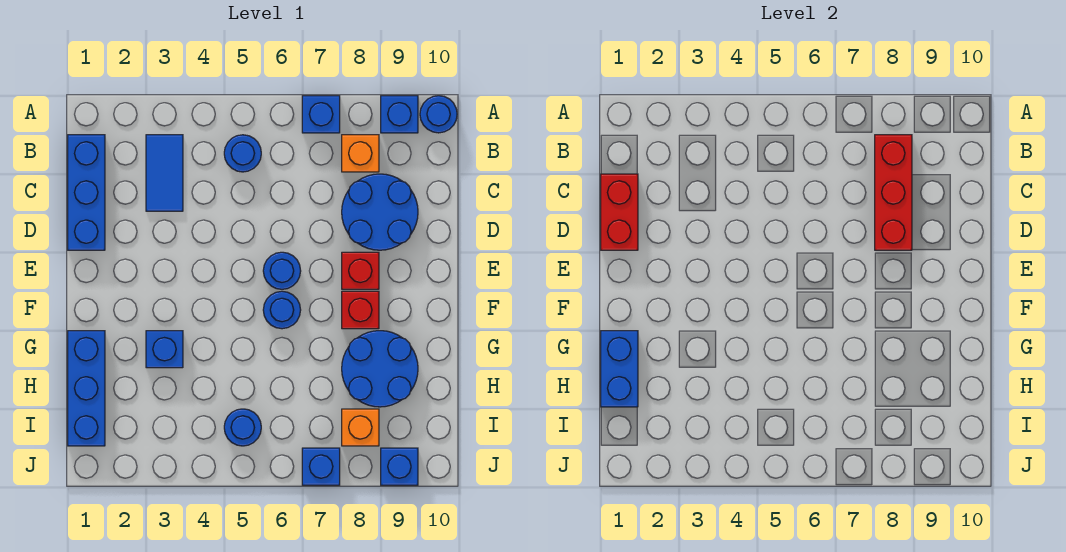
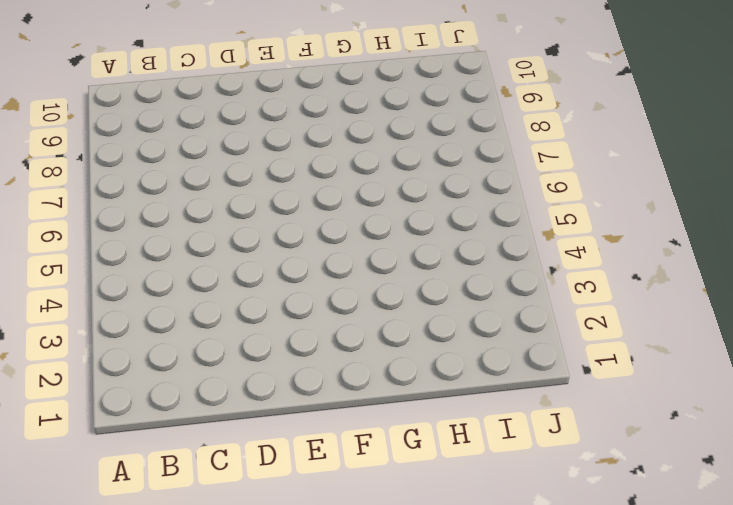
none -> blue 1x1 brick [302,96,340,133]
none -> blue 1x1 brick [381,96,418,133]
none -> blue 1x1 round brick [420,96,457,133]

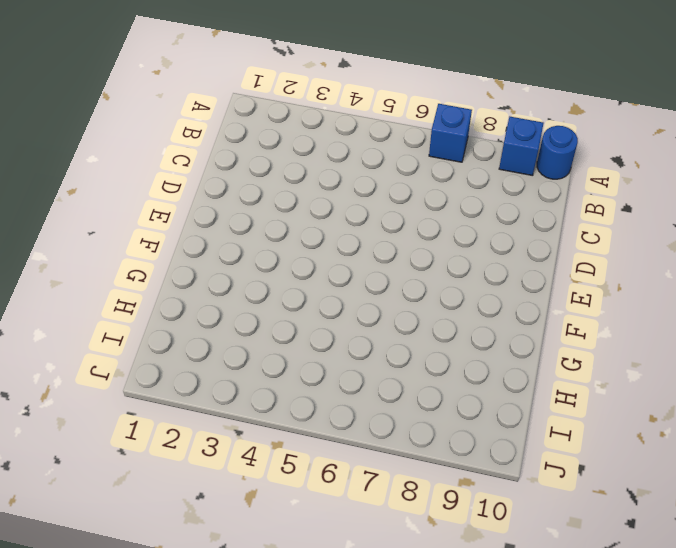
none -> blue 1x3 brick [68,135,105,250]
none -> blue 1x2 tile [146,135,183,211]
none -> blue 1x1 round brick [224,135,261,172]

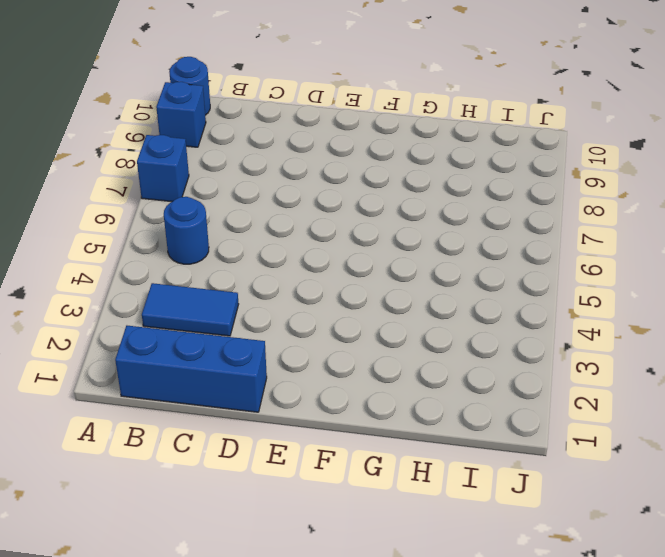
none -> orange 1x1 brick [342,135,379,172]
none -> blue 2x2 round brick [342,174,418,250]
none -> blue 1x1 round brick [263,252,301,289]

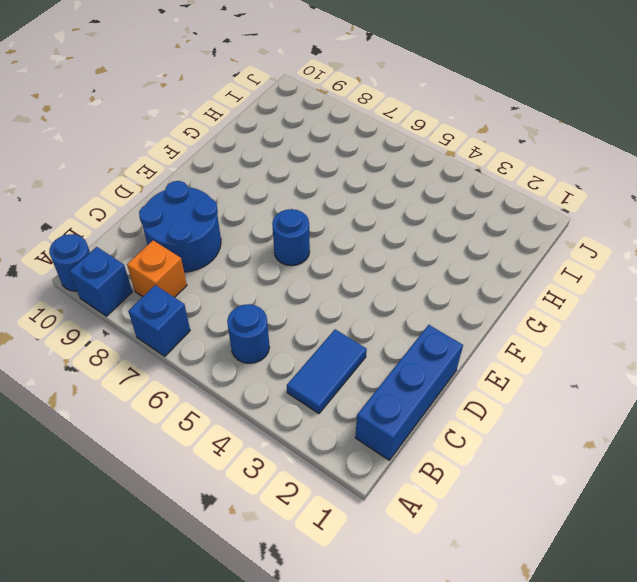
none -> red 1x1 brick [342,252,379,289]
none -> blue 1x1 round brick [263,291,301,329]
none -> red 1x1 brick [342,291,379,329]

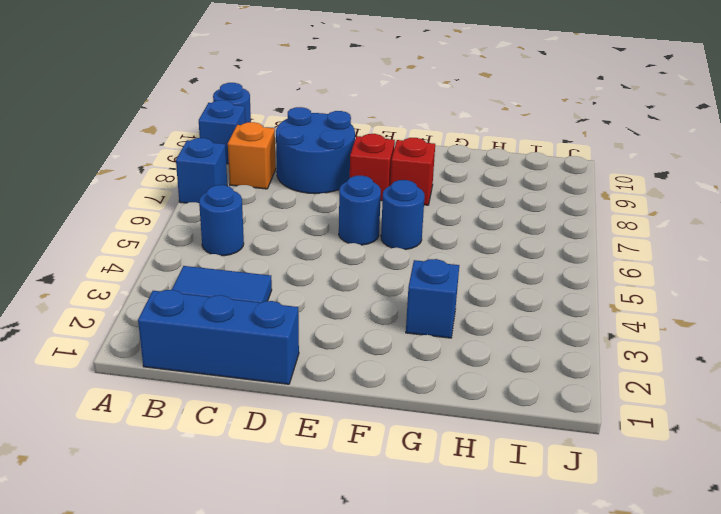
none -> blue 1x3 brick [68,331,105,446]
none -> blue 2x2 round brick [342,331,418,407]
none -> blue 1x1 round brick [224,409,261,446]

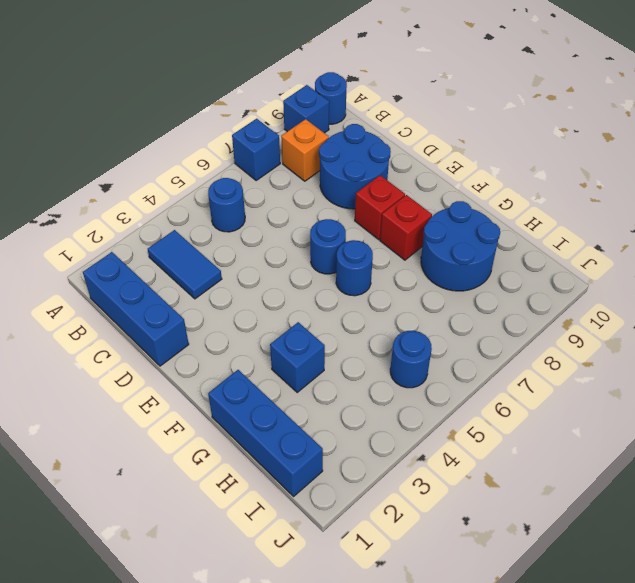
none -> orange 1x1 brick [342,409,379,446]
none -> blue 1x1 brick [302,448,340,485]
none -> blue 1x1 brick [381,448,418,485]

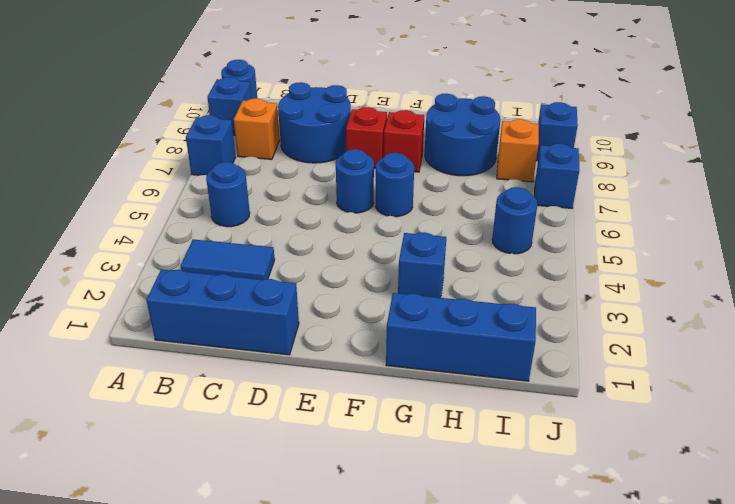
none -> red 1x3 brick [875,135,912,250]
none -> red 1x2 brick [601,174,638,250]
none -> blue 1x2 brick [601,331,638,407]

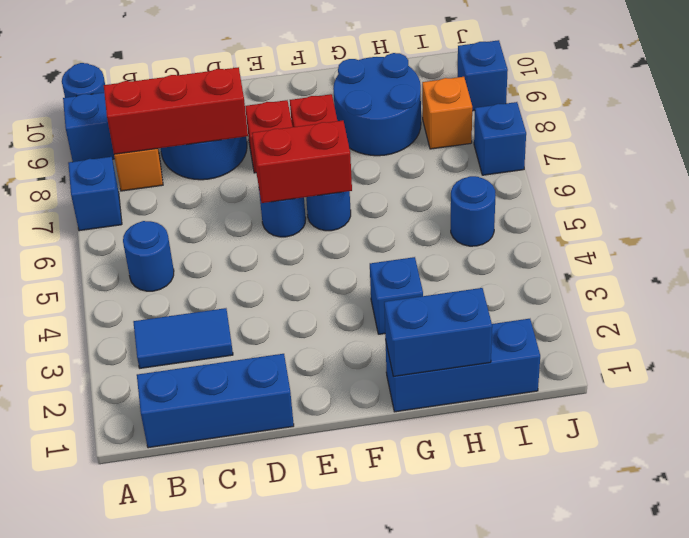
red 1x2 brick [252,120,352,203] -> red 1x2 brick moved to [601,174,638,250]

